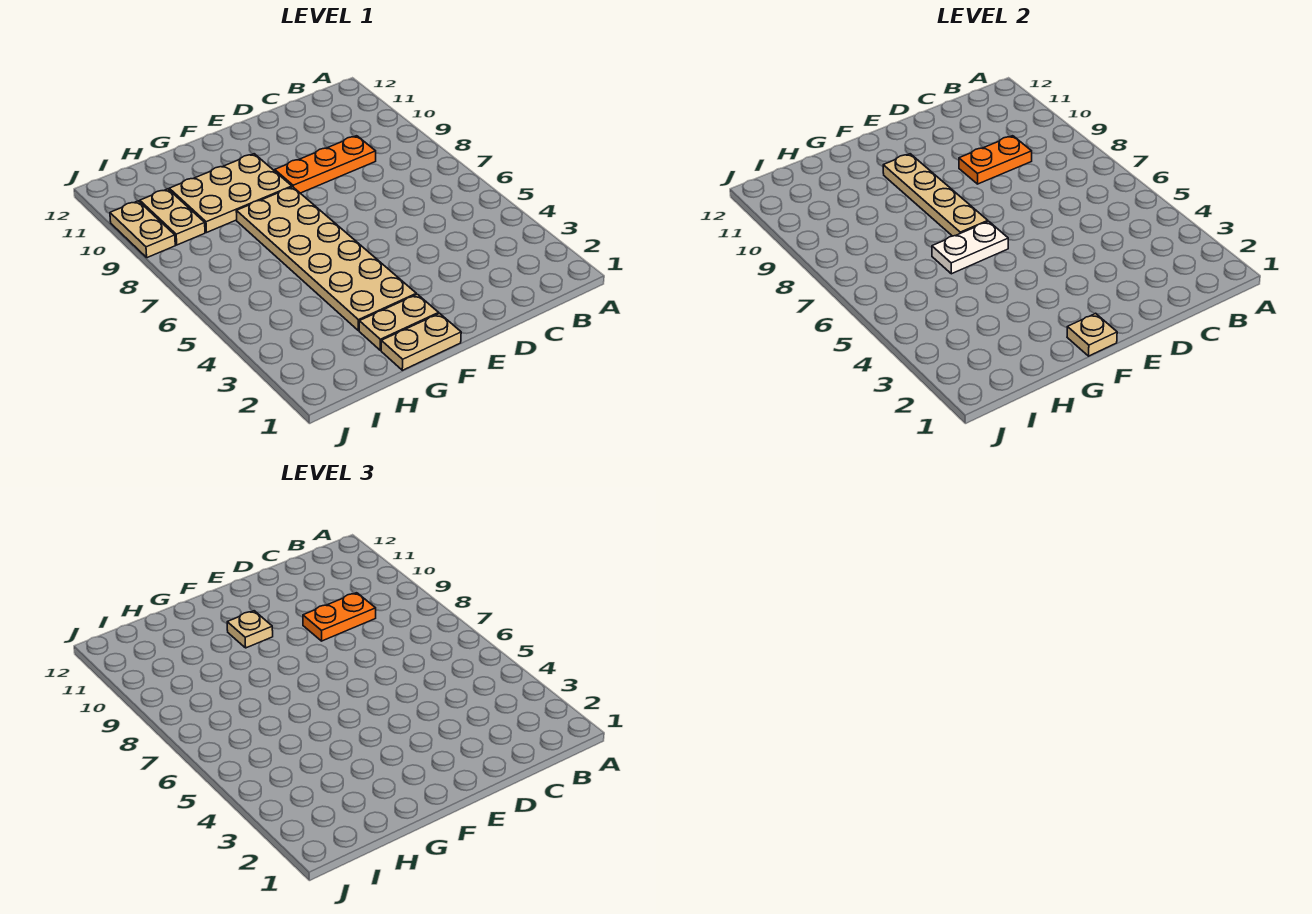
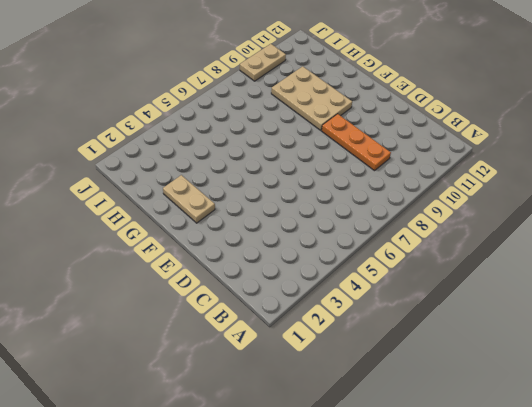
none -> tan 1x2 plate [381,313,461,370]
none -> tan 2x6 plate [236,187,416,331]
none -> tan 1x2 plate [140,189,205,245]

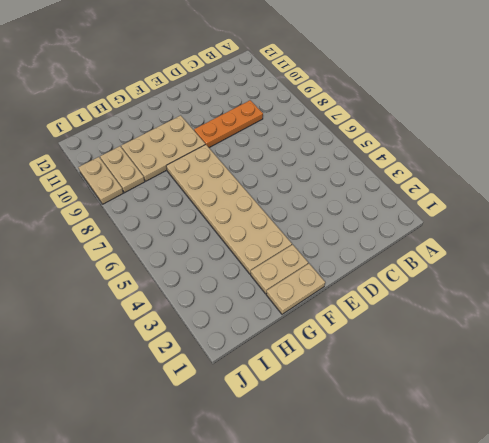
none -> orange 1x2 plate [959,136,1032,184]
none -> tan 1x1 plate [1067,313,1117,356]
none -> white 1x2 plate [932,221,1008,274]

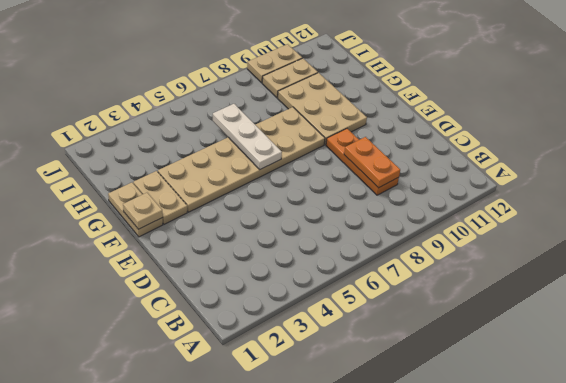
white 1x3 plate [213,104,282,169] -> white 1x2 plate [932,221,1008,274]
none -> tan 1x4 plate [883,154,988,236]
none -> orange 1x2 plate [303,593,376,641]
none -> tan 1x1 plate [227,611,273,648]

